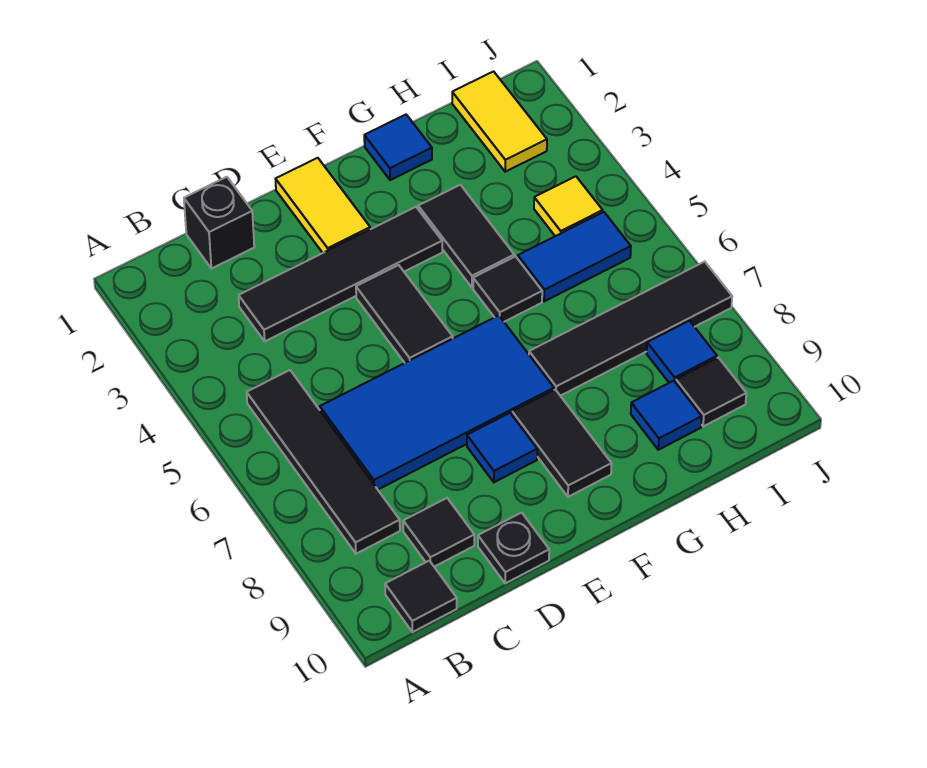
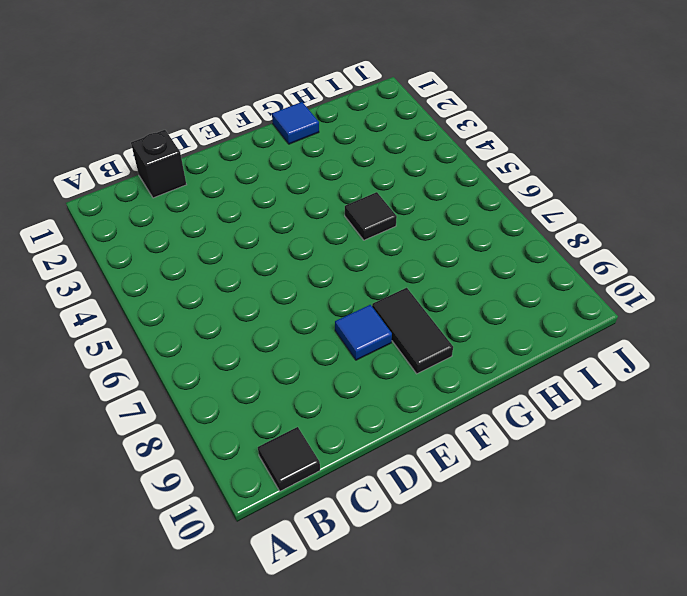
none -> black 1x4 tile [247,370,400,554]
none -> black 1x4 tile [239,207,442,341]
none -> blue 2x4 tile [320,316,554,489]

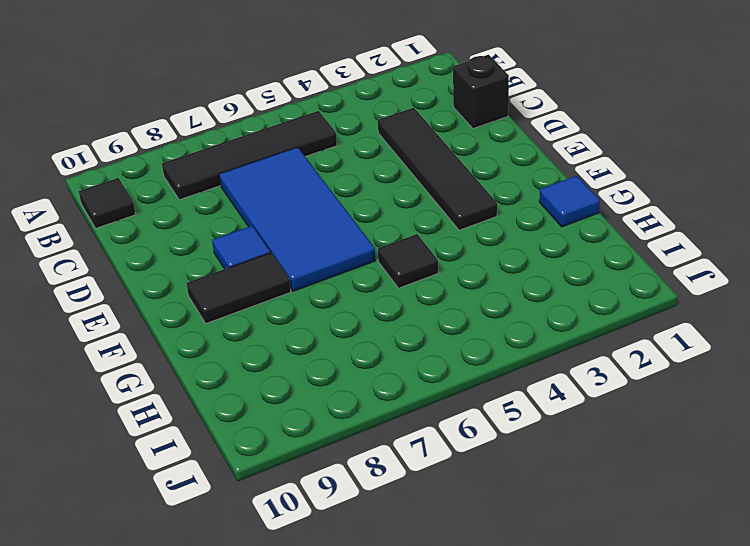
none -> black 1x1 tile [403,498,474,567]
none -> black 1x1 plate [478,513,549,583]
none -> yellow 1x2 tile [276,158,370,253]

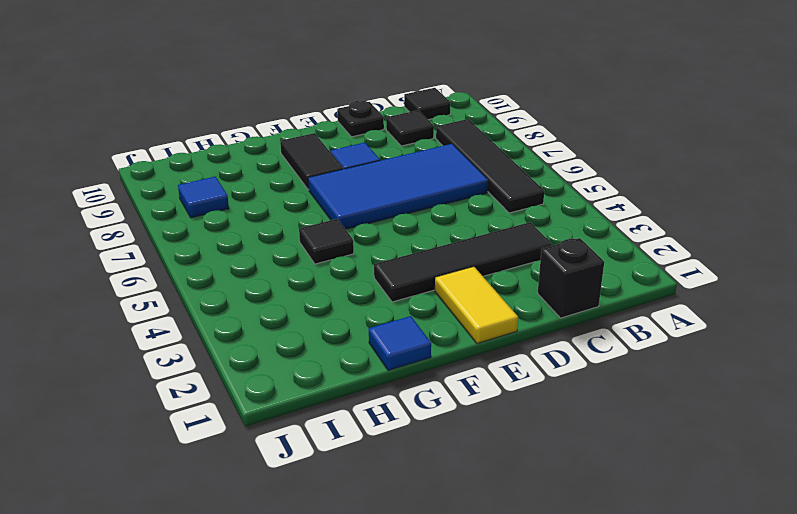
none -> black 1x2 tile [356,265,453,363]
none -> black 1x2 tile [418,185,514,287]
none -> black 1x4 tile [529,262,732,396]

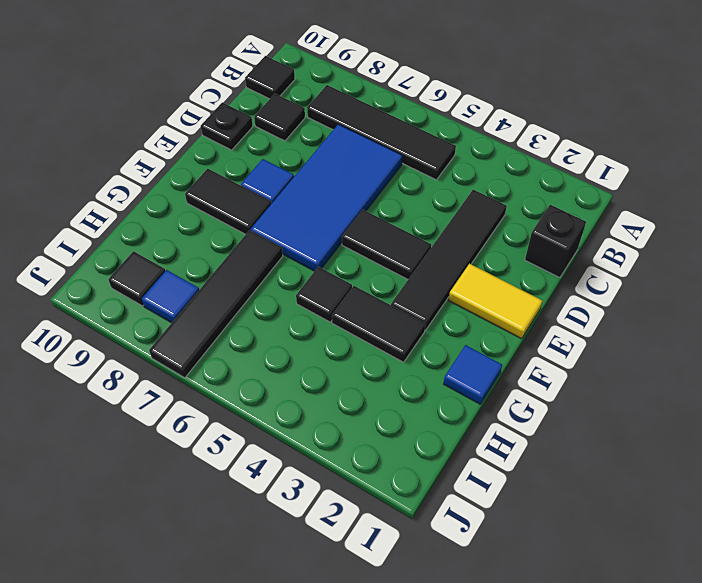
none -> blue 1x2 tile [518,212,631,301]
none -> blue 1x1 tile [631,381,702,450]
none -> yellow 1x2 tile [452,71,547,172]

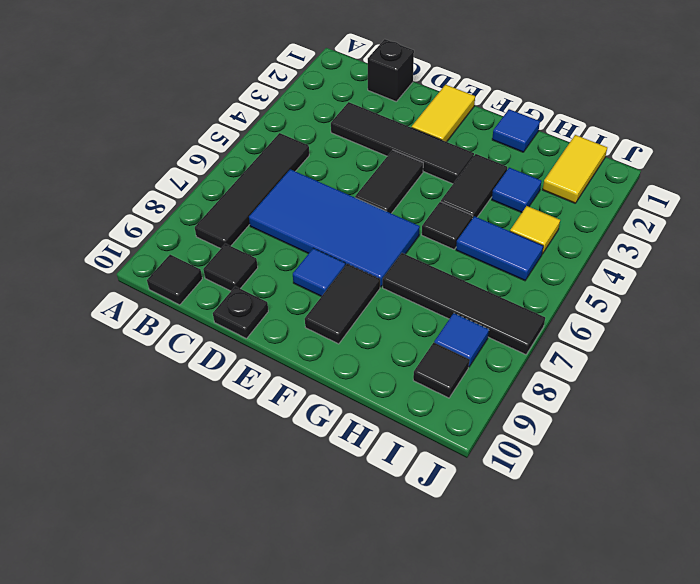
blue 1x1 tile [492,167,542,213] -> blue 1x1 tile moved to [631,381,702,450]

